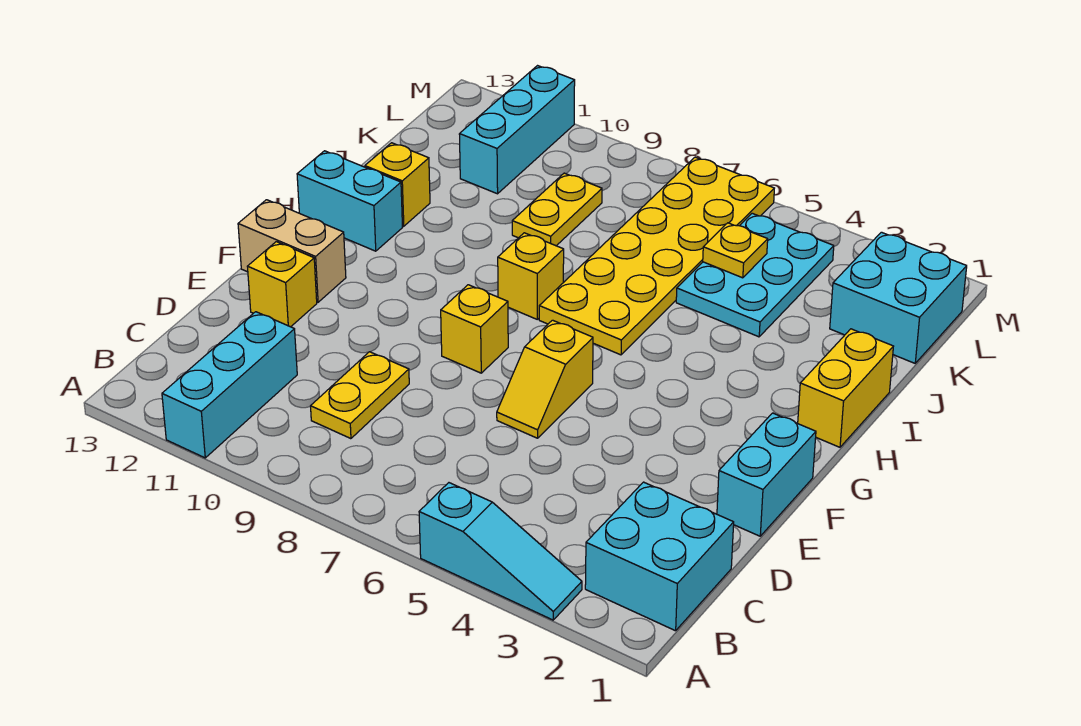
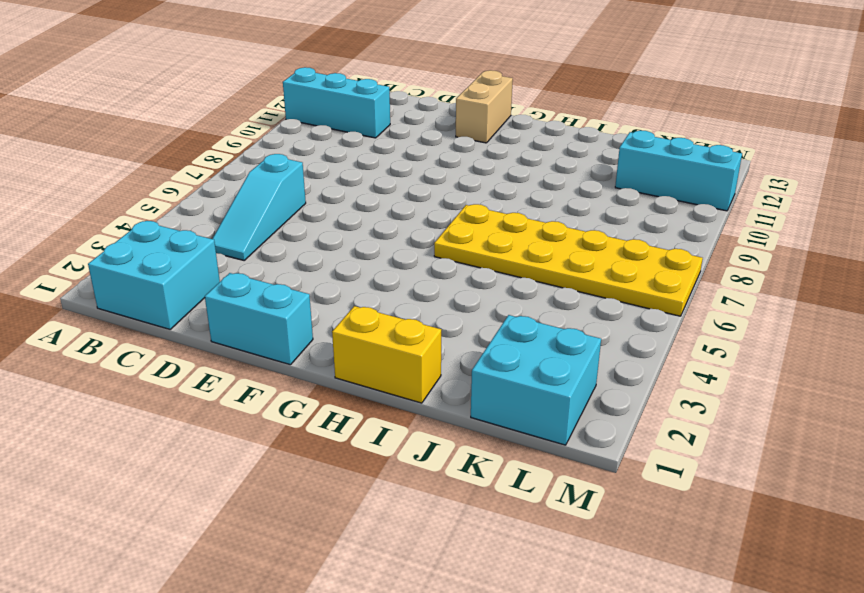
cyan 1x3 slope [213,154,306,260] -> cyan 1x3 slope moved to [419,483,582,620]
none -> yellow 1x2 plate [311,352,409,439]
none -> yellow 1x2 slope [497,320,593,438]
none -> yellow 1x1 brick [247,242,317,327]

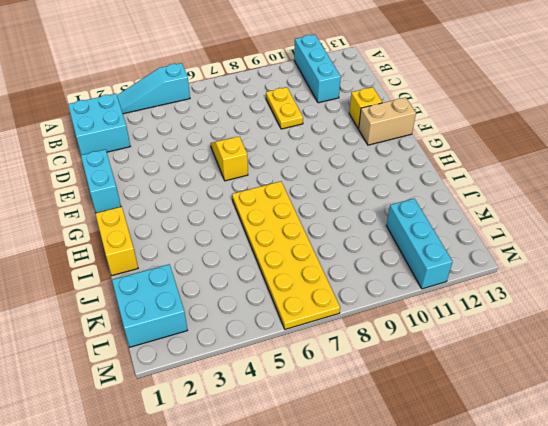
none -> yellow 1x1 brick [441,285,508,373]
none -> yellow 1x1 brick [498,233,564,319]
none -> cyan 1x2 brick [297,151,403,251]

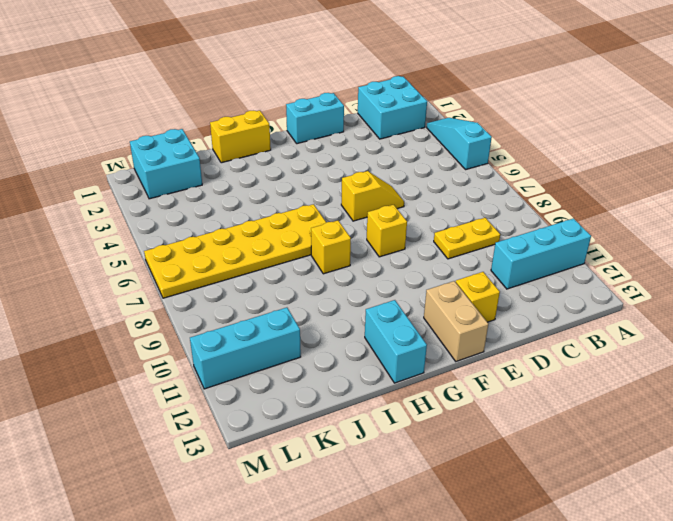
none -> yellow 1x1 brick [365,143,430,226]
none -> cyan 2x3 plate [676,213,834,337]
none -> yellow 1x2 plate [512,173,602,246]

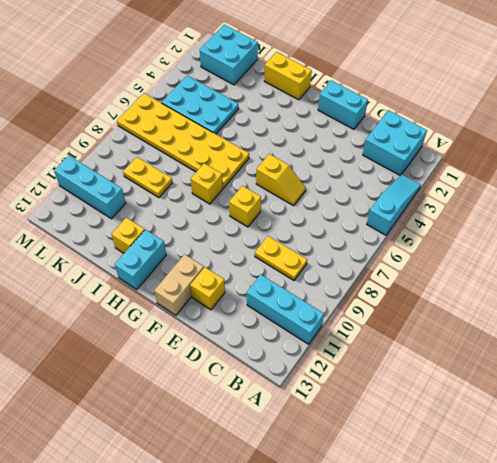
none -> yellow 1x1 plate [703,223,768,278]

